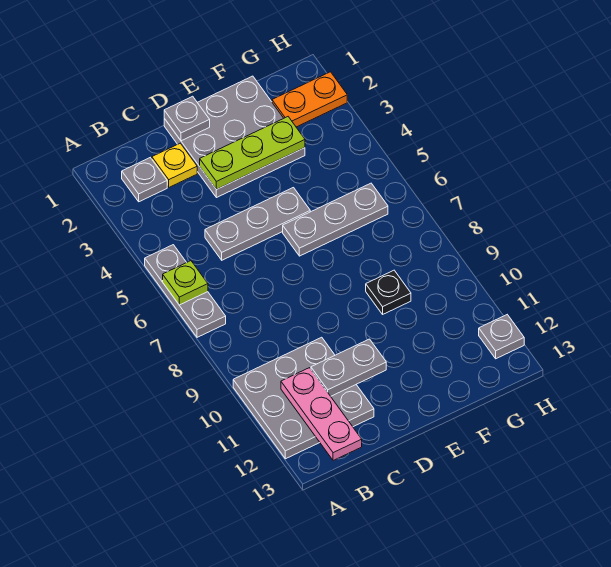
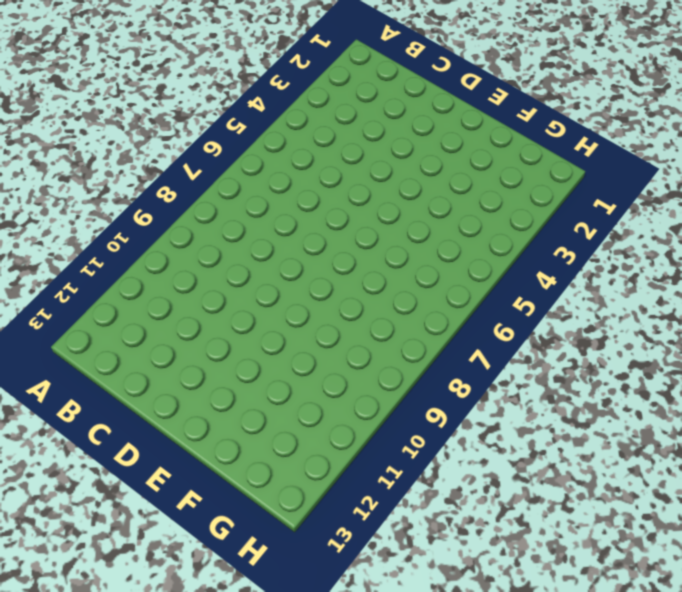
none -> grey 1x3 plate [145,245,226,337]
none -> grey 3x3 plate [233,337,374,459]
none -> grey 1x1 plate [122,158,167,202]

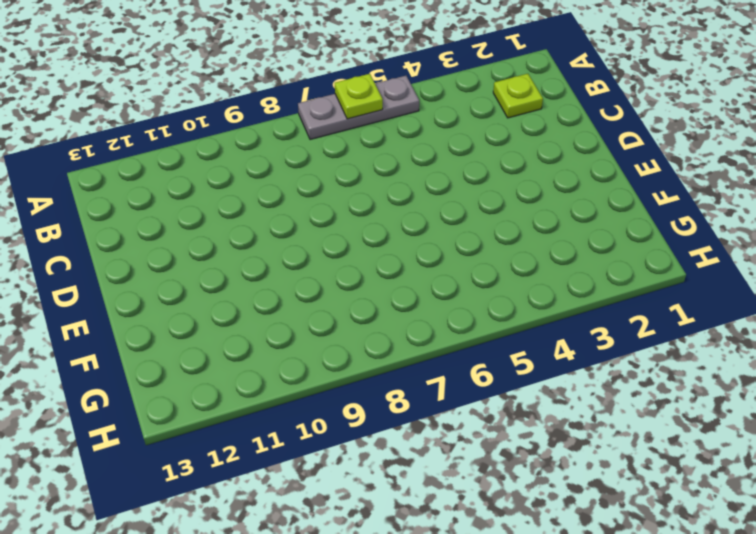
lime 1x1 plate [493,74,543,118] -> grey 1x1 plate [122,158,167,202]
none -> grey 3x3 plate [233,337,374,459]
none -> yellow 1x1 plate [152,143,197,187]
none -> grey 1x3 plate [205,188,310,260]

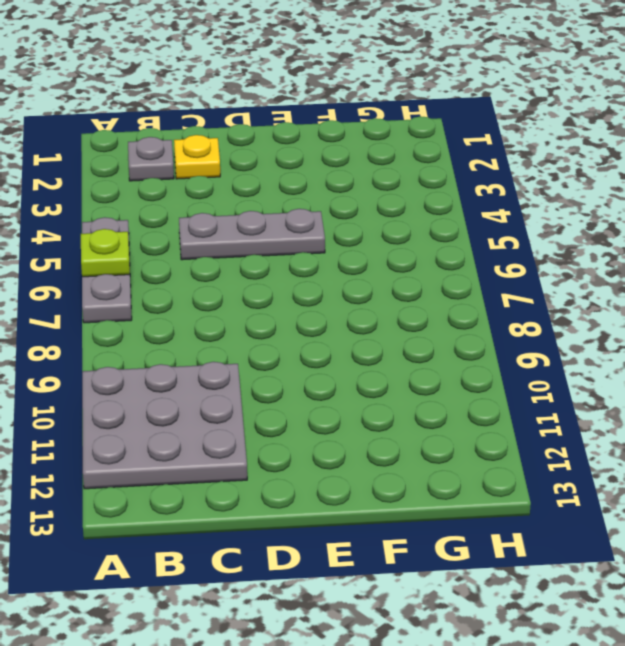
none -> grey 3x3 plate [164,76,305,198]
none -> grey 1x3 plate [283,183,388,256]
none -> black 1x1 plate [366,270,411,314]

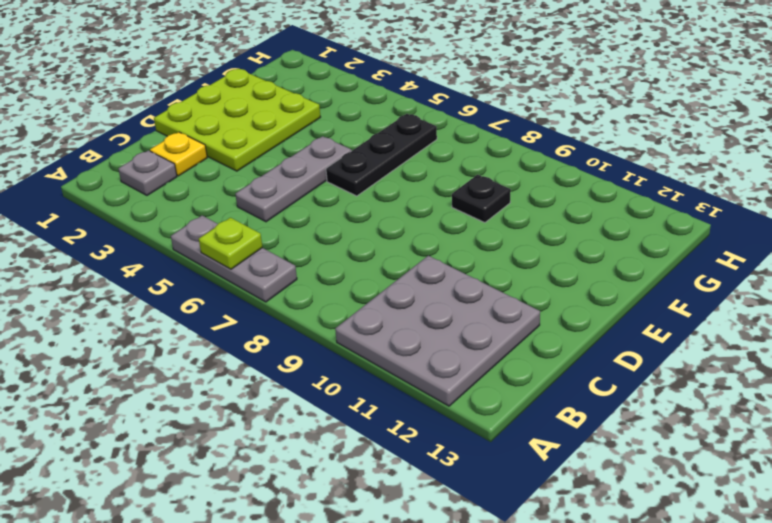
lime 3x3 plate [154,69,320,171] -> grey 3x3 plate [164,76,305,198]
black 1x3 plate [326,114,437,196] -> grey 1x3 plate [283,183,388,256]
none -> orange 1x2 plate [272,72,347,127]
none -> grey 1x1 plate [479,315,524,359]
none -> pink 1x3 plate [281,368,362,461]

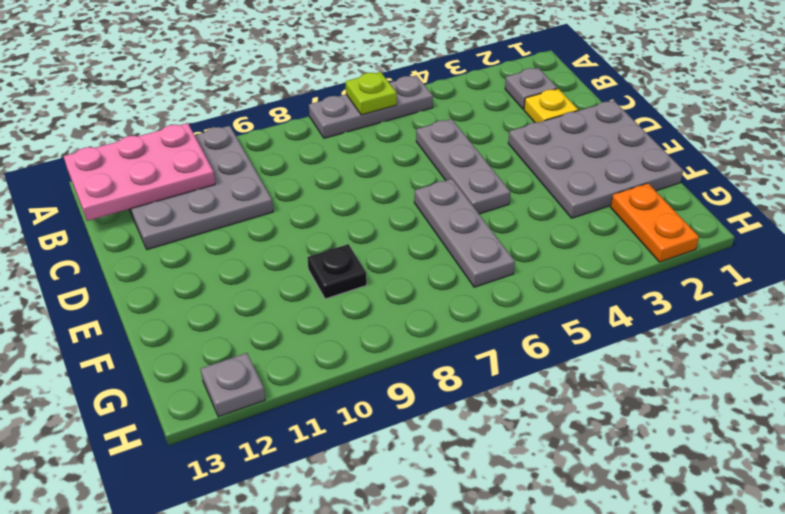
pink 2x3 plate [64,123,215,221] -> pink 1x3 plate [281,368,362,461]
none -> grey 1x2 plate [311,339,386,396]
none -> grey 1x1 plate [164,96,210,141]
none -> lime 1x3 plate [200,117,305,189]

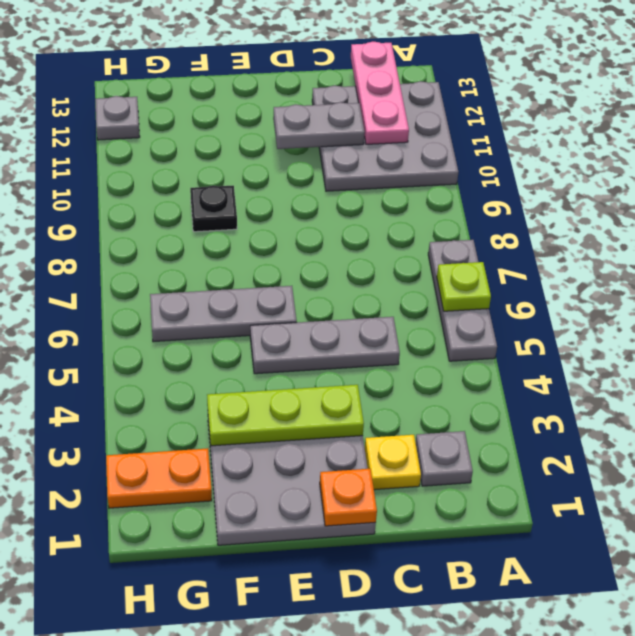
orange 1x1 plate [320,469,377,526] -> grey 1x1 plate [164,96,210,141]

